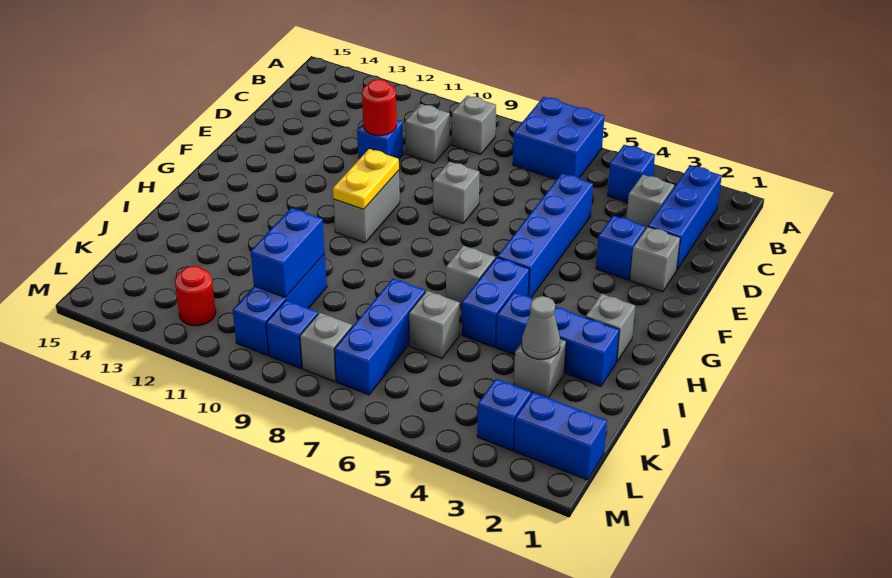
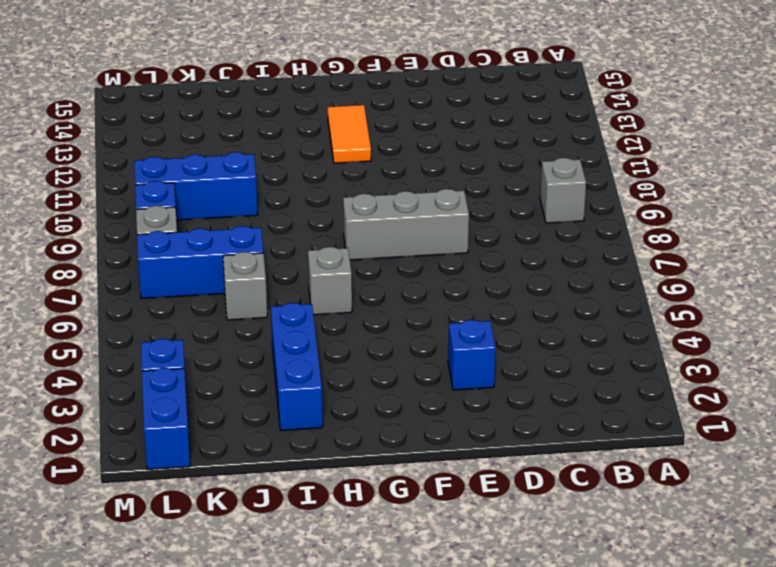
grey 1x3 brick [343,189,469,260] -> grey 1x1 brick [433,162,479,223]
orange 1x2 tile [328,105,371,163] -> none
none -> blue 2x2 brick [513,97,604,179]
none -> blue 1x3 brick [648,165,722,269]
none -> blue 1x1 brick [608,145,655,203]

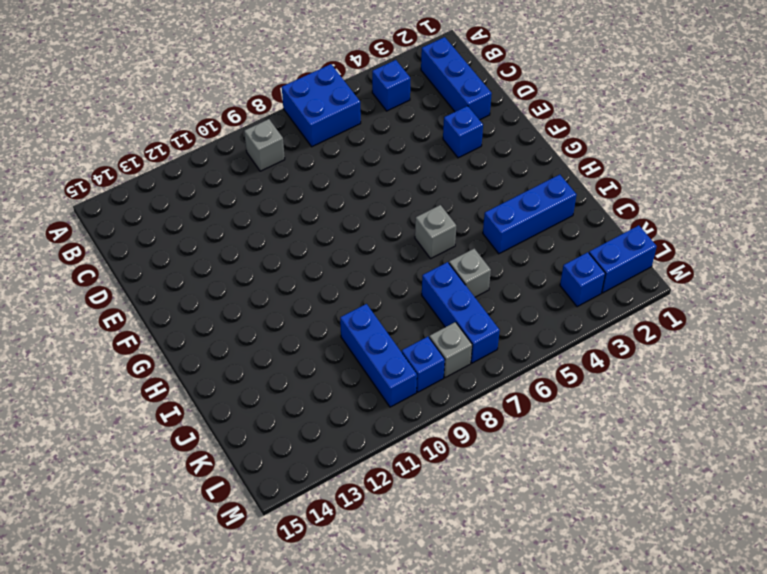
none -> grey 1x1 brick [627,175,674,229]
none -> grey 1x1 brick [405,104,450,163]
none -> blue 1x4 brick [497,173,593,298]

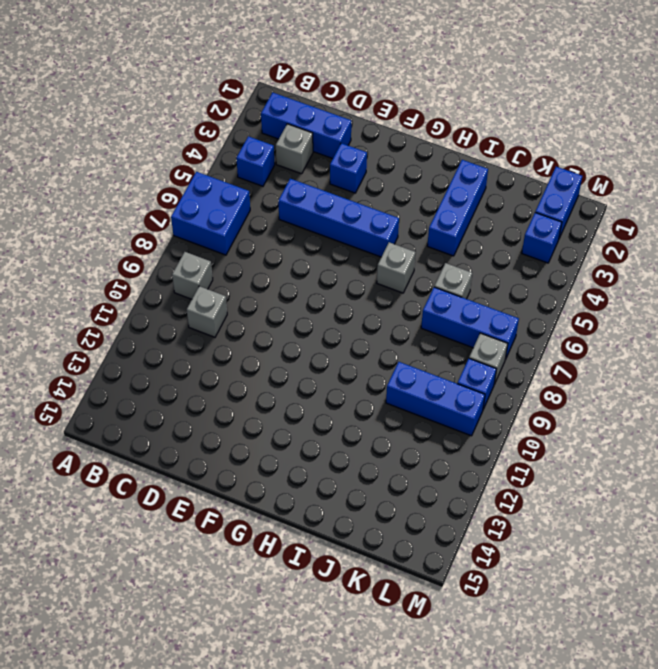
none -> blue 1x1 brick [357,120,403,160]
none -> grey 1x1 brick [630,227,680,292]
none -> grey 1x1 brick [433,162,479,223]

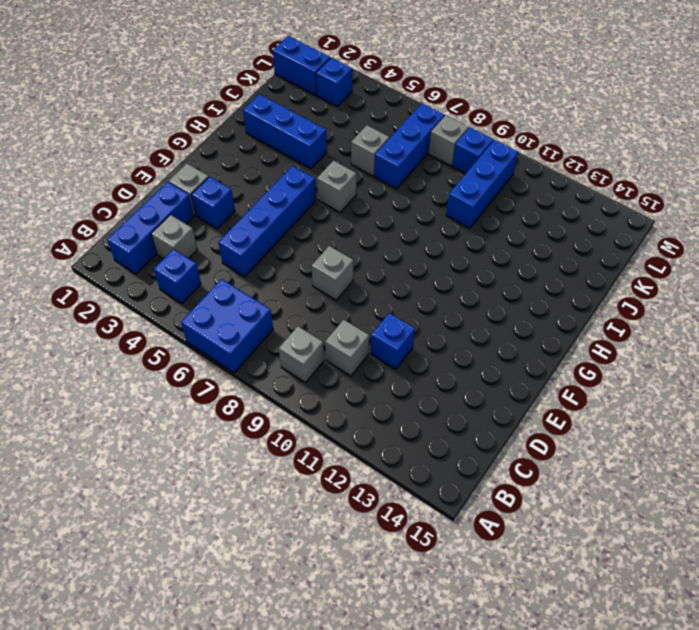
none -> grey 1x2 brick [334,170,400,243]
none -> grey 1x1 brick [586,294,635,362]
none -> blue 1x2 brick [462,257,529,347]

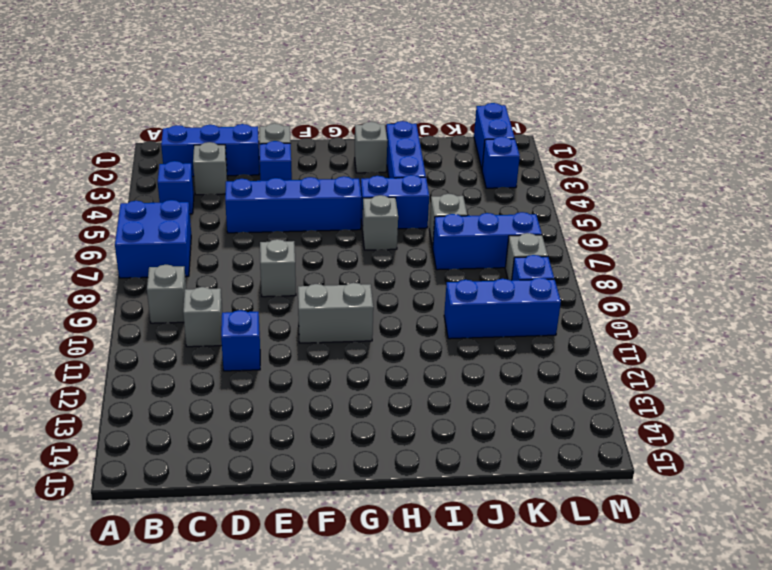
none -> grey 1x1 brick [514,339,566,398]
none -> red 1x1 round brick [175,266,216,326]
none -> red 1x1 round brick [362,79,396,135]

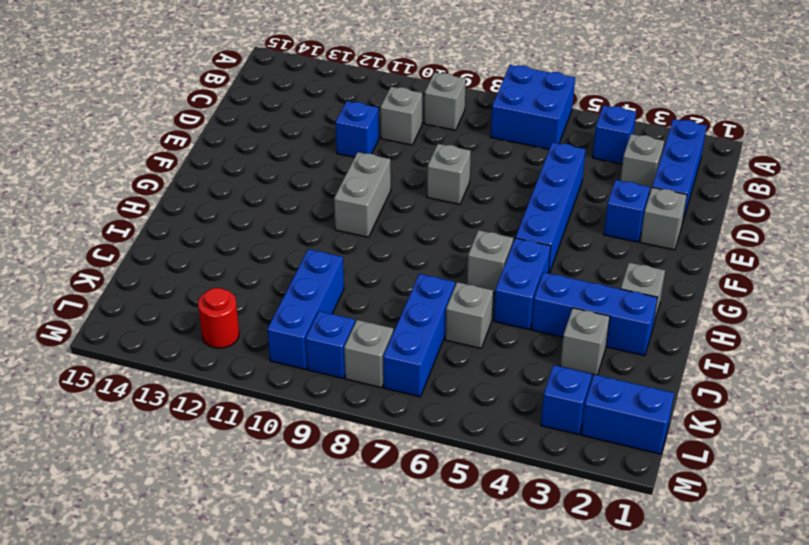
none -> red 1x1 round brick [362,79,396,135]
none -> yellow 1x2 plate [333,149,399,209]
none -> grey 1x1 cone [522,296,560,359]

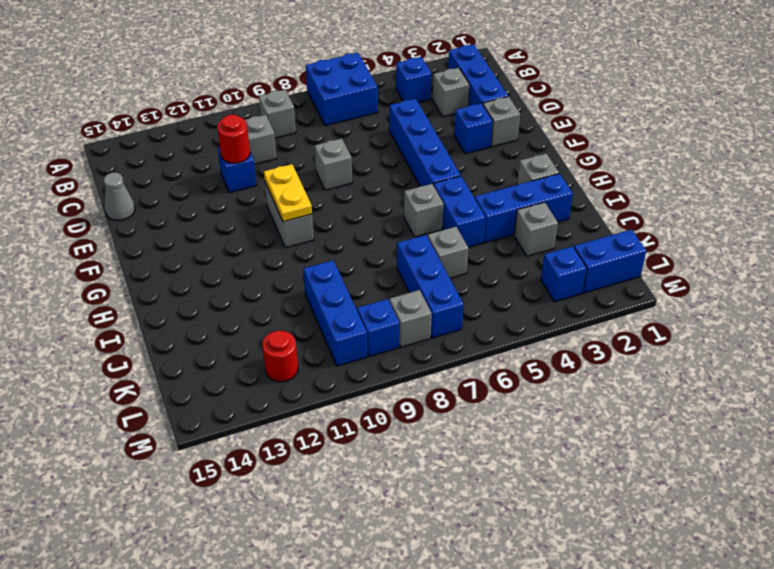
grey 1x1 cone [104,173,135,220] -> grey 1x1 cone moved to [522,296,560,359]
none -> blue 1x2 brick [250,208,325,298]

